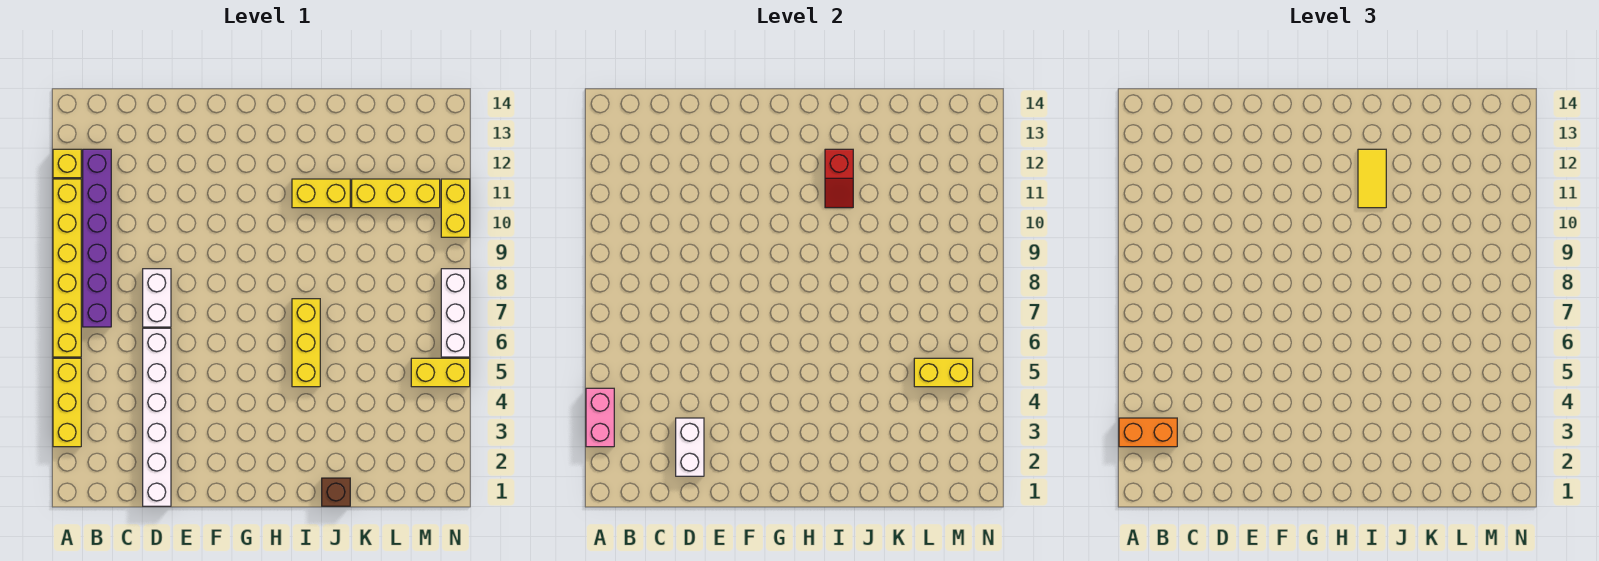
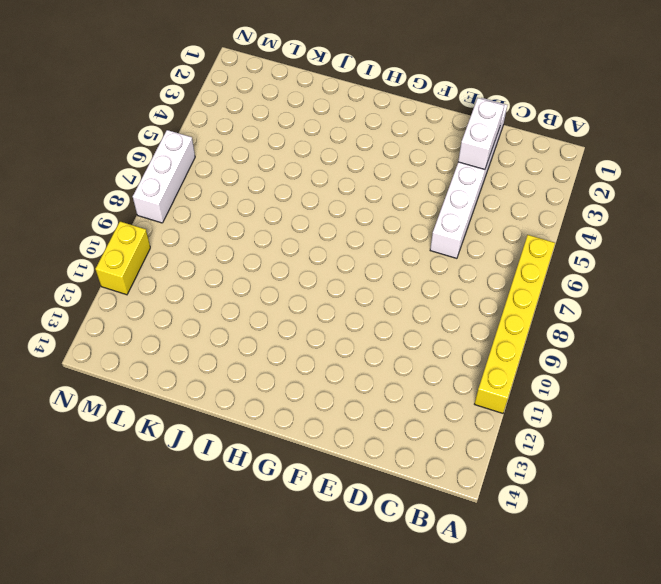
none -> yellow 1x3 brick [53,358,81,447]
none -> yellow 1x1 brick [53,149,81,178]
none -> purple 1x6 brick [83,149,111,327]

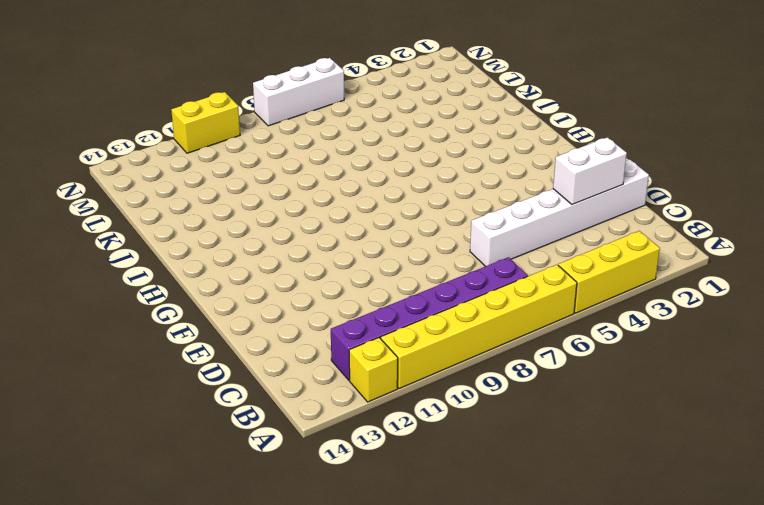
none -> white 1x2 brick [143,269,171,327]
none -> yellow 1x3 brick [292,299,320,387]
none -> yellow 1x2 brick [292,179,350,208]

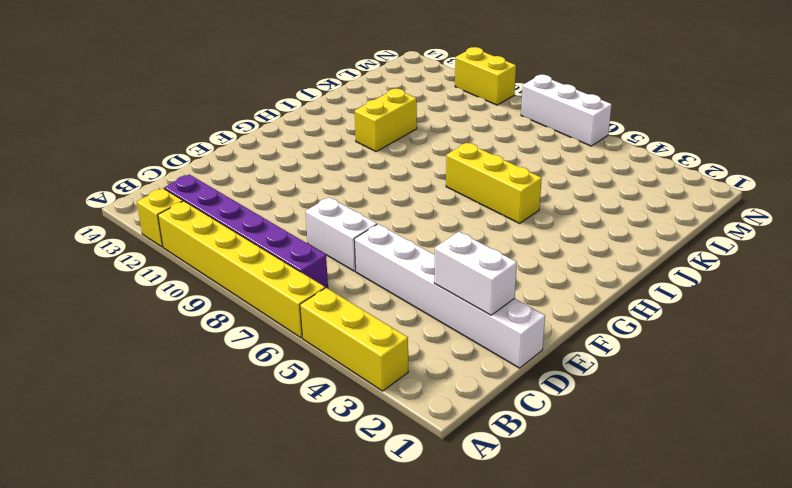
none -> brown 1x1 brick [322,478,350,506]
none -> yellow 1x3 brick [352,179,440,208]
none -> yellow 1x2 brick [411,358,470,387]

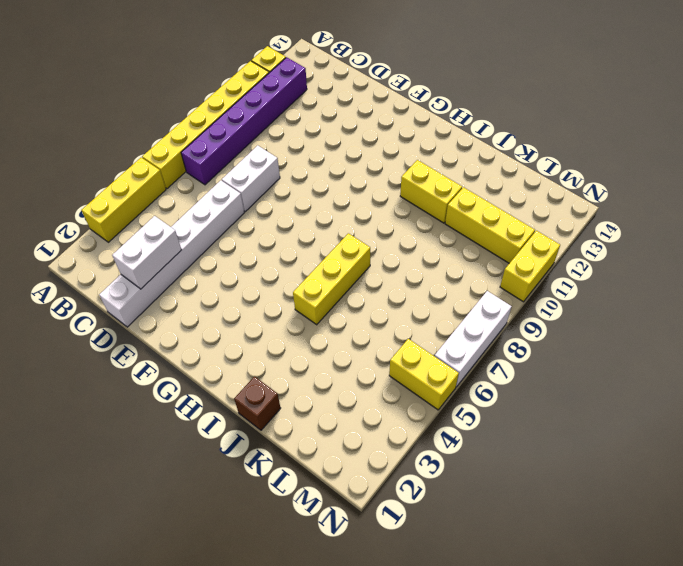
none -> pink 1x2 brick [586,388,614,447]
none -> red 1x2 slope [825,149,853,208]
none -> yellow 1x2 brick [914,358,973,387]

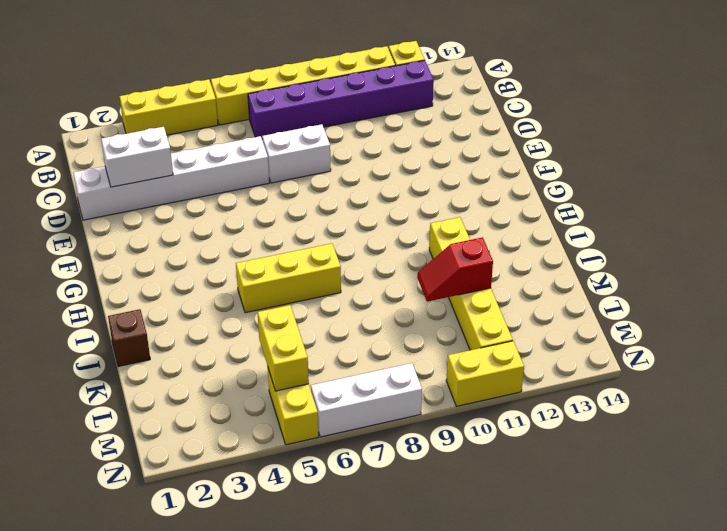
red 1x2 slope [417,237,493,302] -> red 1x2 slope moved to [825,149,853,208]
none -> pink 1x2 brick [586,388,614,447]
none -> orange 1x2 brick [1119,418,1177,447]
none -> yellow 1x2 tile [1358,149,1386,208]

